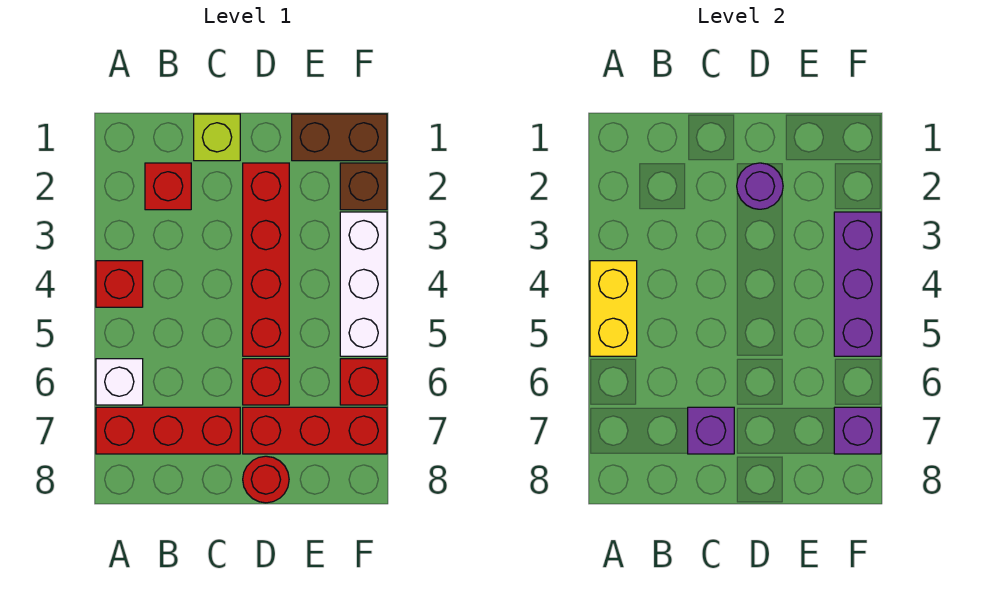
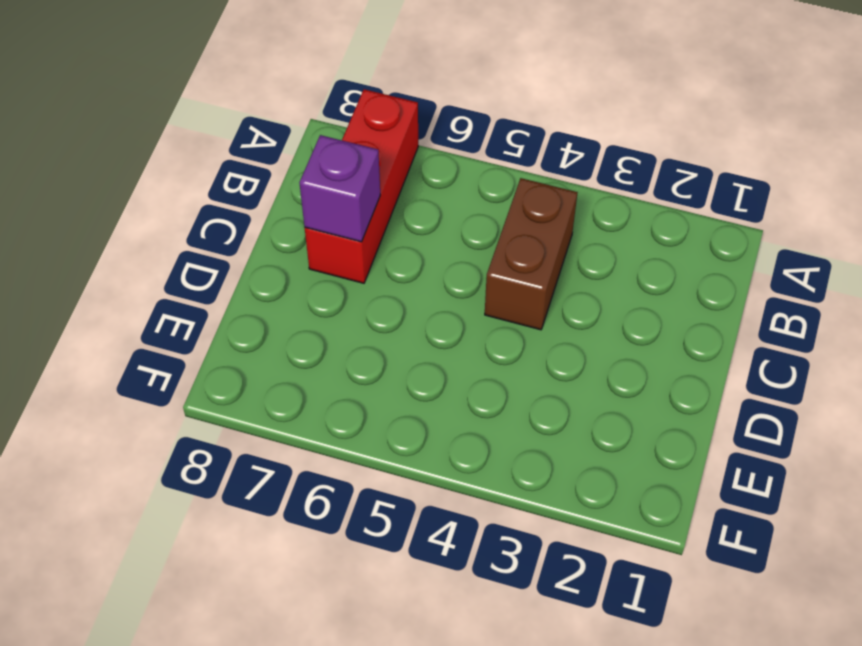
brown 1x2 brick [485,178,578,330] -> brown 1x2 brick moved to [292,114,387,161]
none -> red 1x1 brick [96,261,143,307]
none -> white 1x1 brick [96,359,143,405]
none -> red 1x1 brick [145,163,191,210]

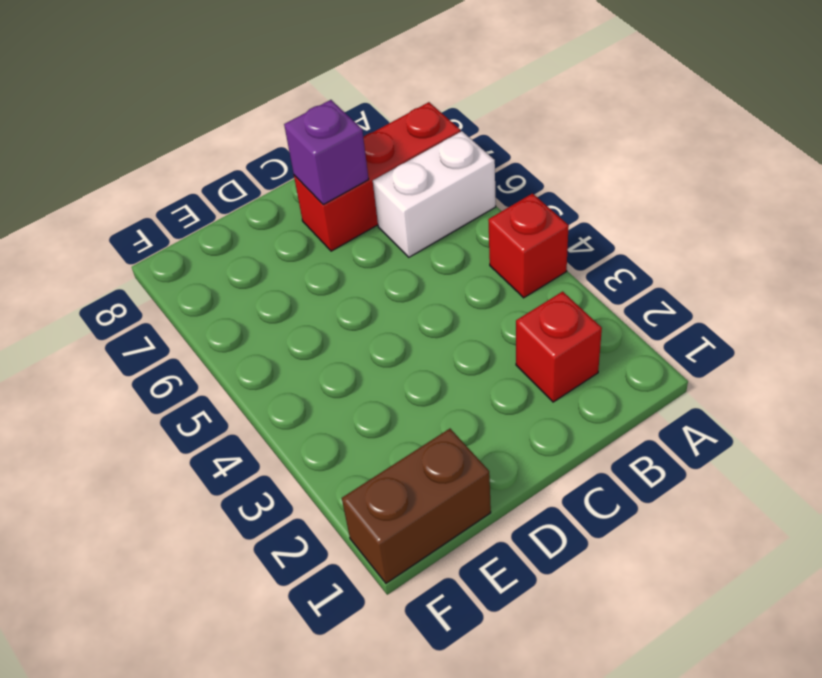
white 1x2 brick [373,131,496,257] -> white 1x1 brick [96,359,143,405]
none -> lime 1x1 brick [194,114,240,161]
none -> red 1x4 brick [243,163,289,356]
none -> red 1x1 brick [243,359,289,405]

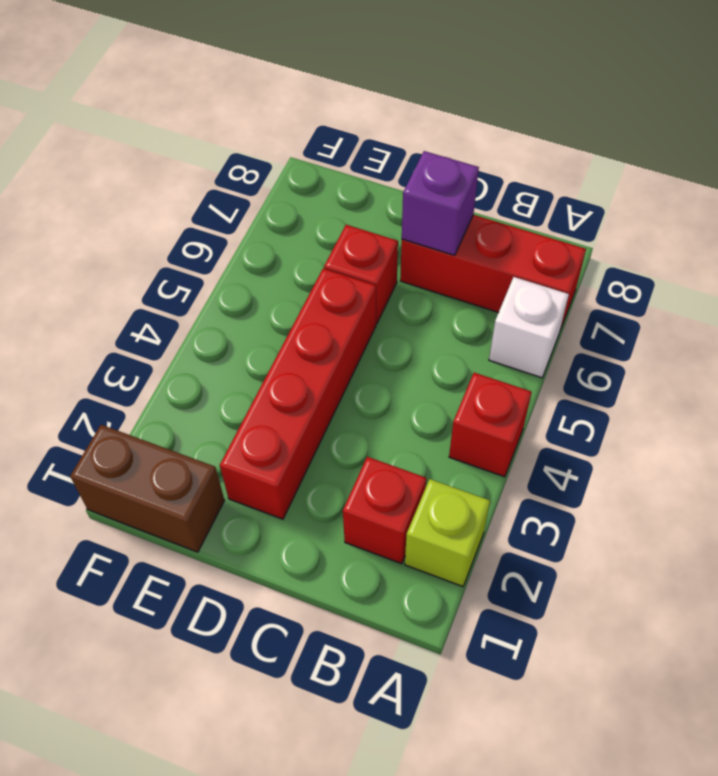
lime 1x1 brick [405,479,490,587] -> lime 1x1 brick moved to [194,114,240,161]
none -> red 1x3 brick [243,407,387,454]
none -> red 1x1 round brick [243,456,289,503]
none -> brown 1x1 brick [340,163,387,210]

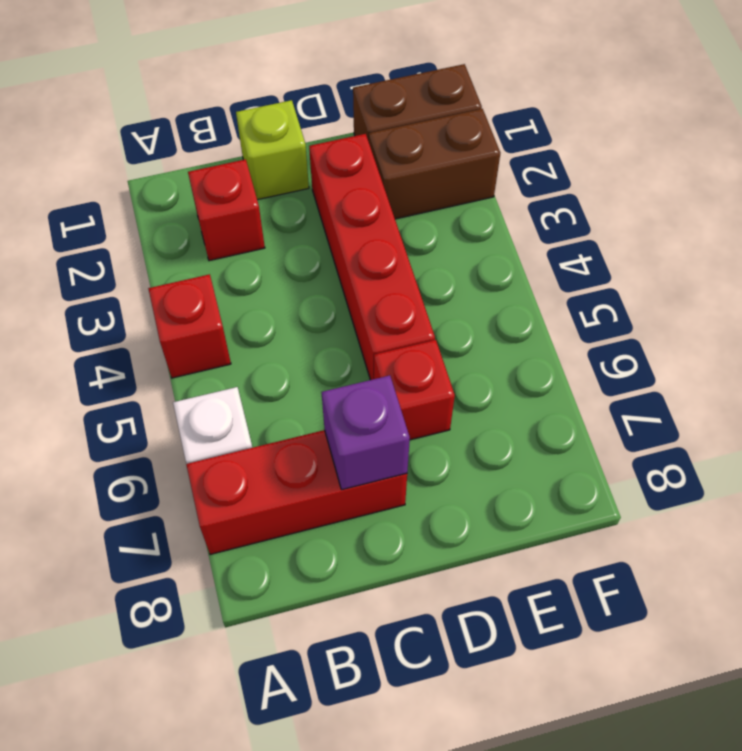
brown 1x2 brick [369,109,500,219] -> brown 1x1 brick [340,163,387,210]
none -> red 1x3 brick [243,407,387,454]
none -> red 1x1 round brick [243,456,289,503]
none -> white 1x3 brick [340,212,387,356]

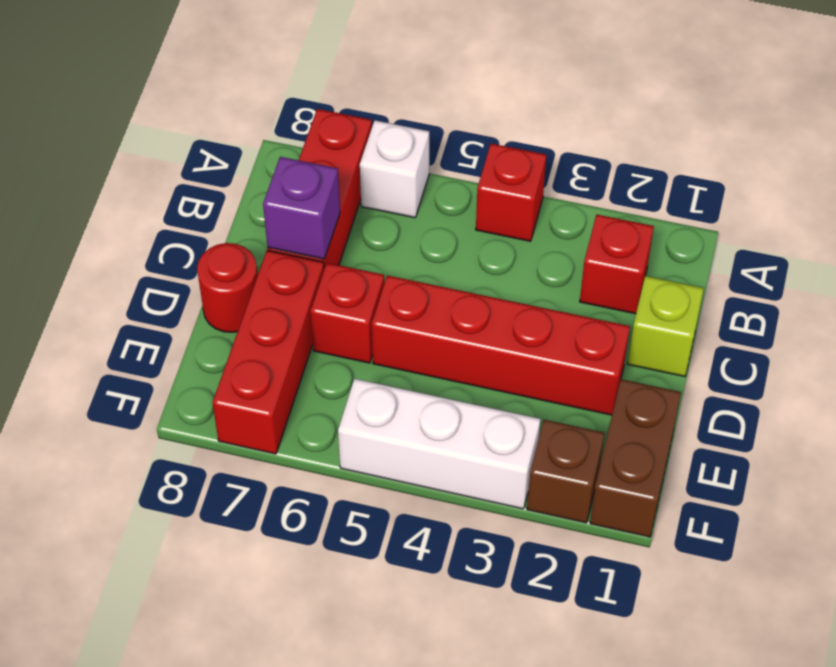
none -> red 1x1 brick [340,359,387,405]
none -> yellow 1x2 brick [590,261,637,356]
none -> purple 1x1 round brick [737,163,783,209]

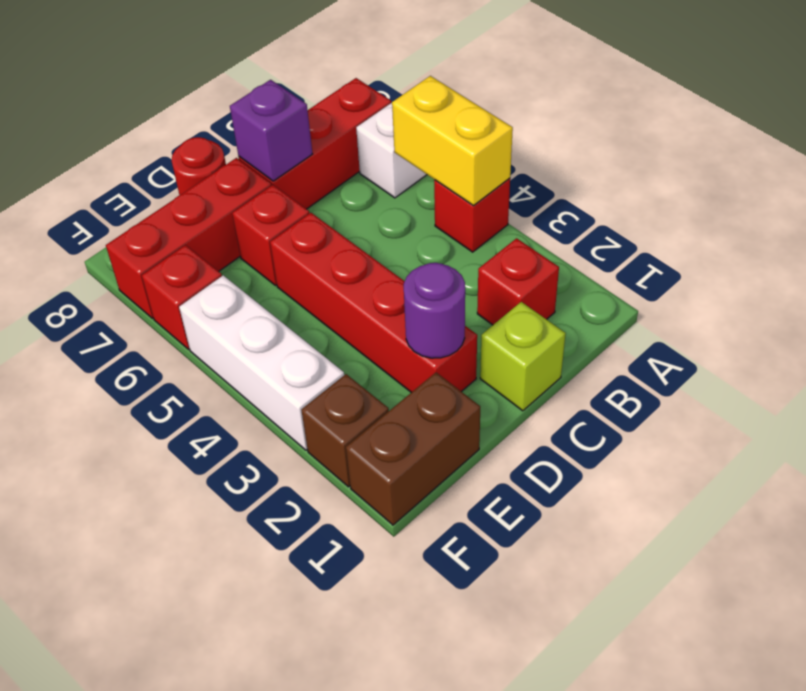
none -> purple 1x3 brick [834,212,881,356]
none -> purple 1x1 brick [834,407,881,454]

